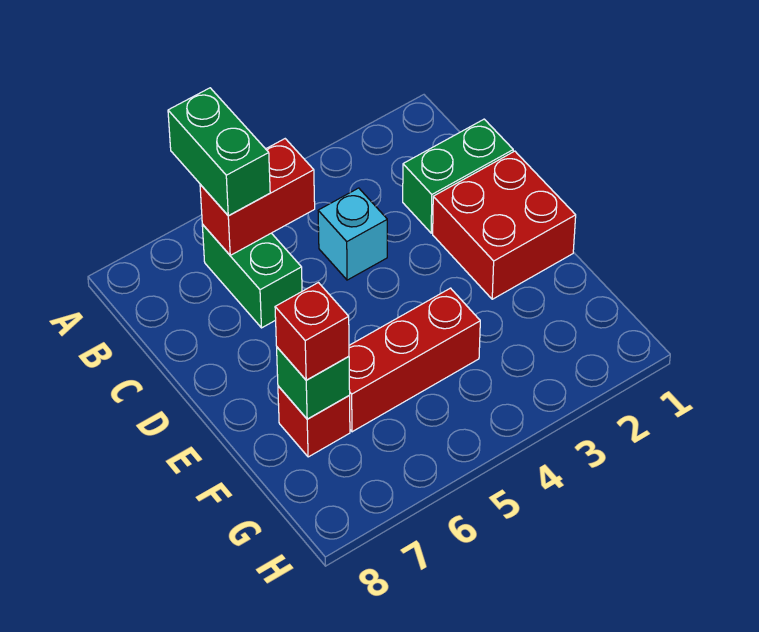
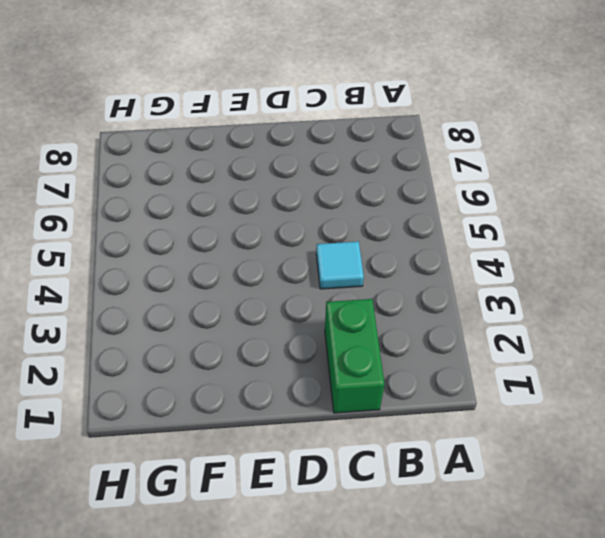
cyan 1x1 tile [316,241,364,289] -> cyan 1x1 brick [318,188,387,280]
none -> green 1x2 brick [202,224,302,328]
none -> red 2x2 brick [433,151,576,299]

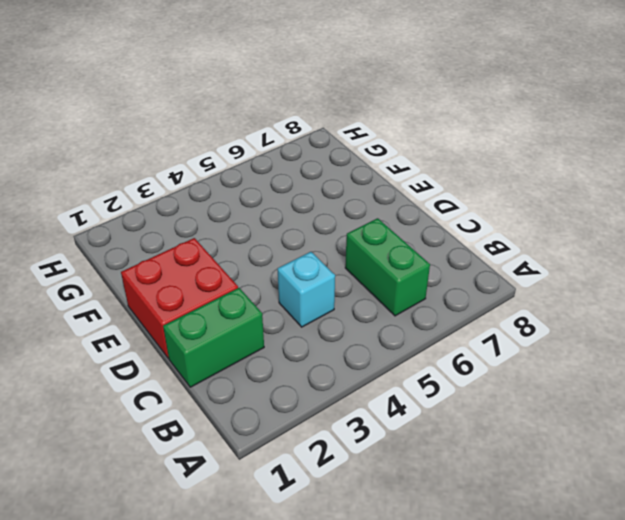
none -> red 1x3 brick [349,288,480,432]
none -> red 1x1 brick [278,386,350,457]

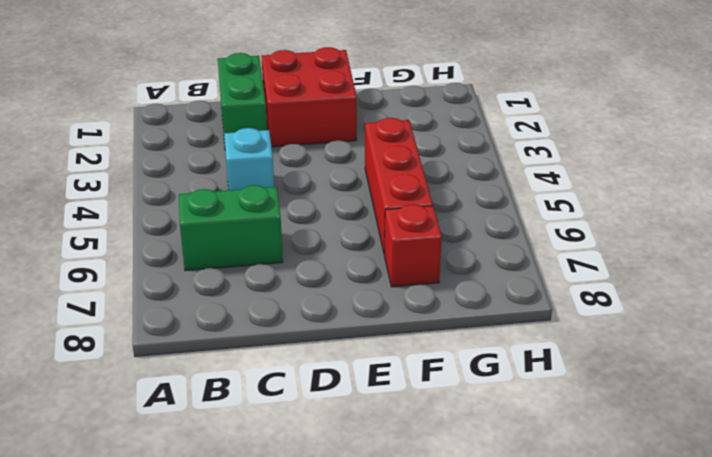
none -> red 1x2 brick [200,139,315,255]
none -> green 1x1 brick [277,347,350,419]

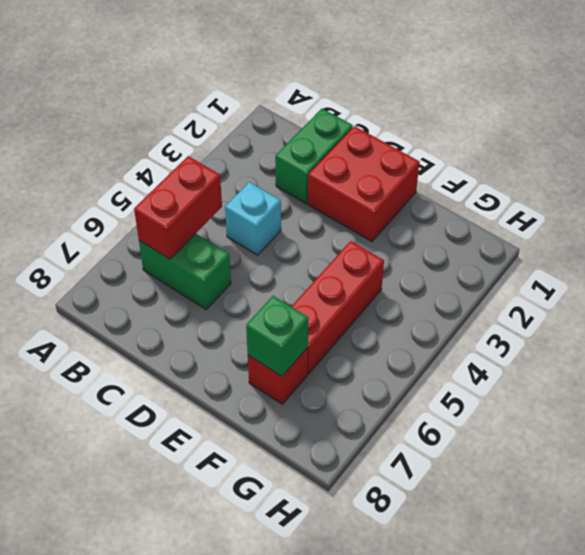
none -> green 1x2 brick [168,88,270,216]
none -> red 1x1 brick [275,283,349,380]

